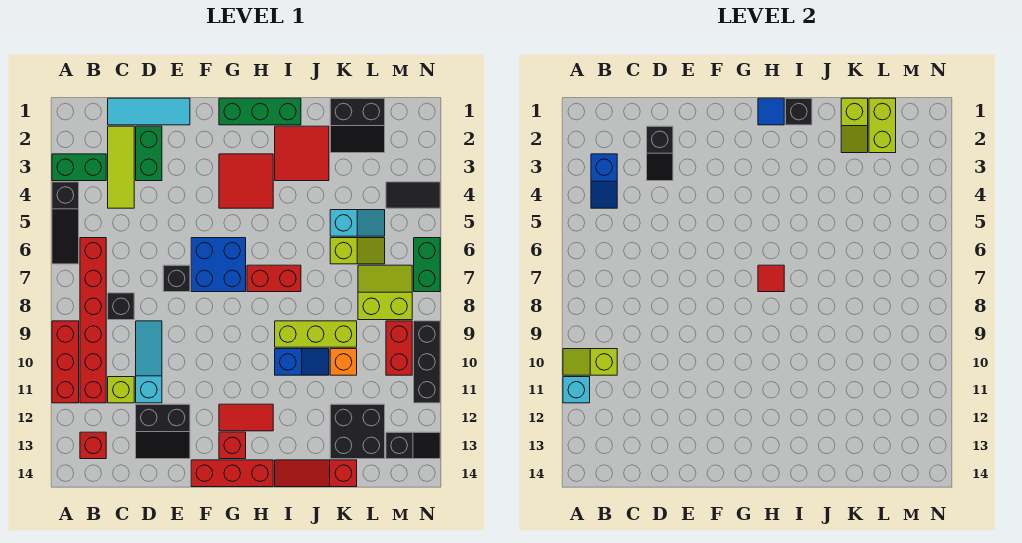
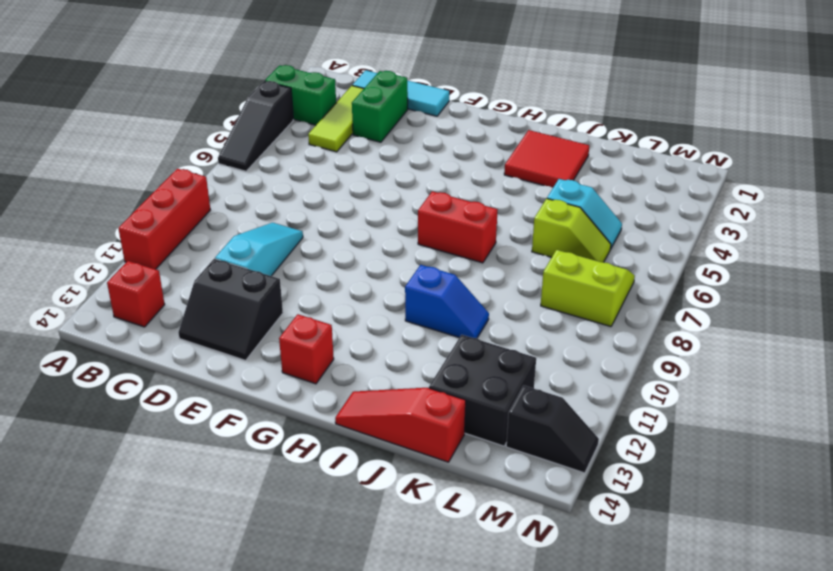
none -> red 1x6 brick [80,238,106,403]
none -> black 1x1 brick [108,293,134,320]
none -> lime 1x1 brick [108,377,134,403]
none -> black 1x1 brick [163,265,190,292]

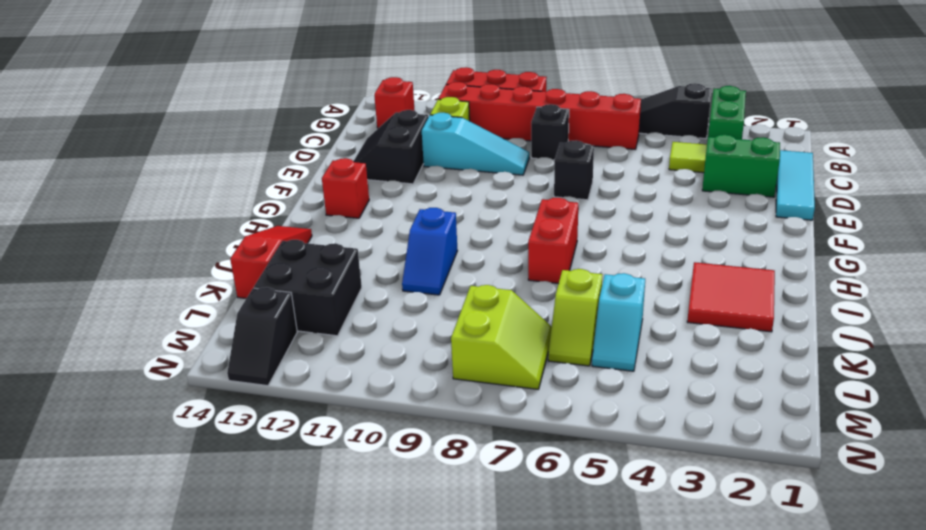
none -> blue 2x2 brick [191,238,246,292]
none -> red 1x3 brick [191,460,273,487]
none -> green 1x3 brick [219,98,301,125]
none -> red 2x2 tile [219,154,273,208]

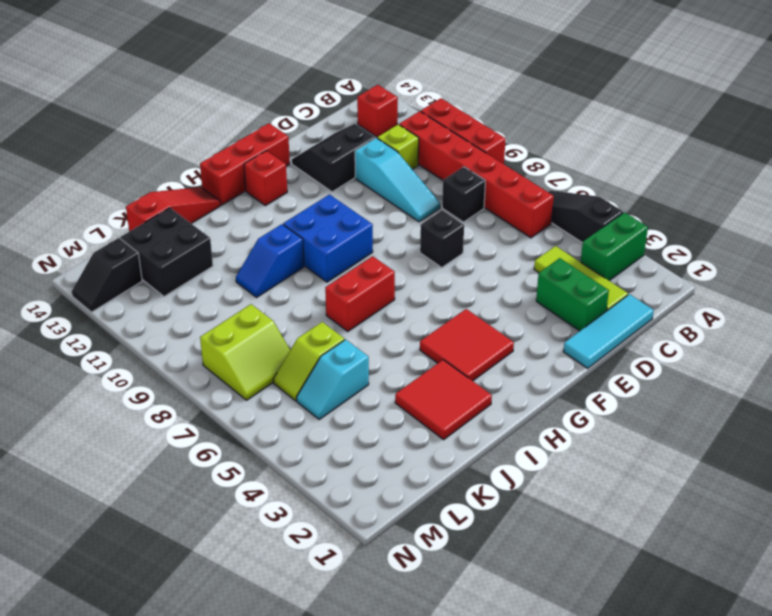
blue 2x2 brick [283,195,373,282] -> blue 2x2 brick moved to [191,238,246,292]
none -> green 1x3 brick [219,98,301,125]
none -> red 1x2 tile [219,404,273,431]
none -> lime 1x3 brick [275,321,357,347]
none -> black 2x2 slope [330,98,385,153]

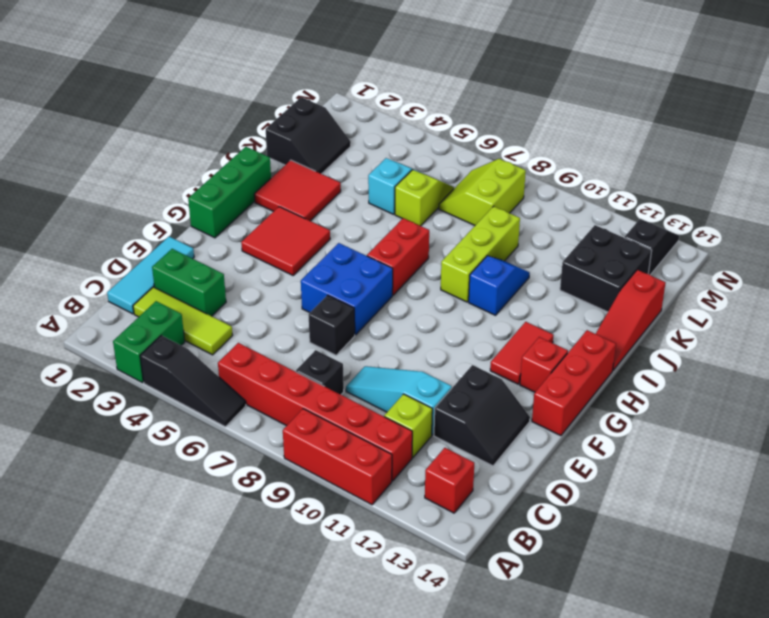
none -> orange 1x1 brick [330,349,357,375]
none -> black 1x2 tile [386,182,440,208]
none -> red 1x2 brick [386,321,412,375]
none -> green 1x2 brick [414,238,440,292]

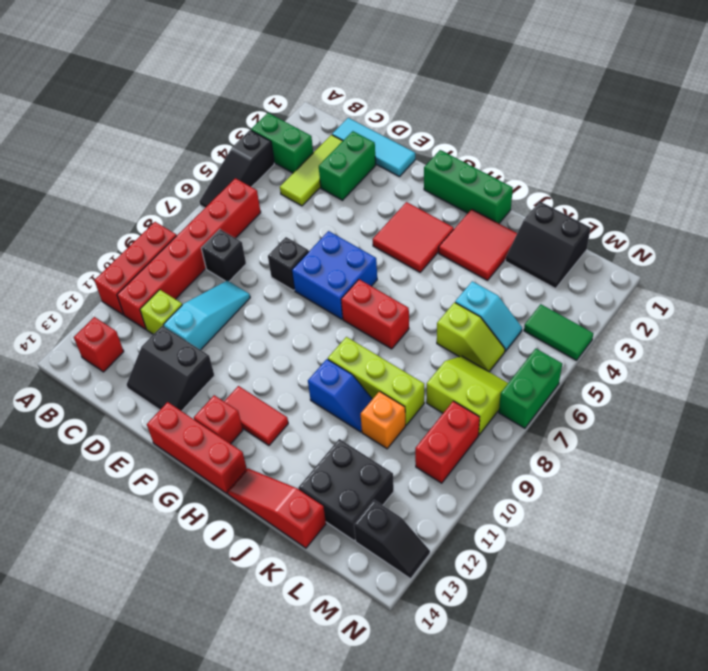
green 1x2 tile [524,304,593,360] -> black 1x2 tile [386,182,440,208]
none -> black 1x3 brick [414,321,440,403]
none -> lime 1x2 slope [563,349,617,375]
none -> cyan 1x1 brick [563,377,590,403]
none -> blue 1x2 slope [591,154,617,208]

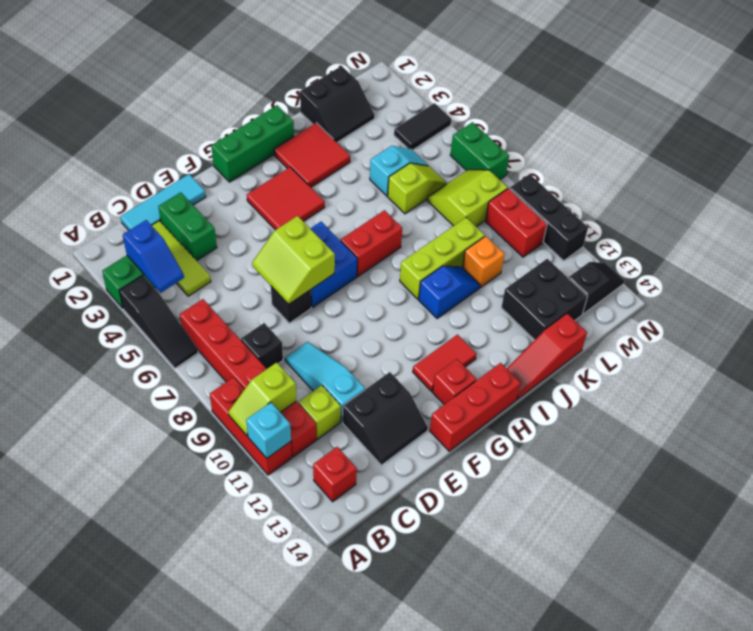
lime 2x2 slope [252,216,335,304] -> none
none -> black 1x2 slope [647,126,673,181]
none -> blue 1x1 tile [758,98,784,125]
none -> red 1x1 tile [758,265,784,292]
none -> black 1x1 brick [786,98,812,125]

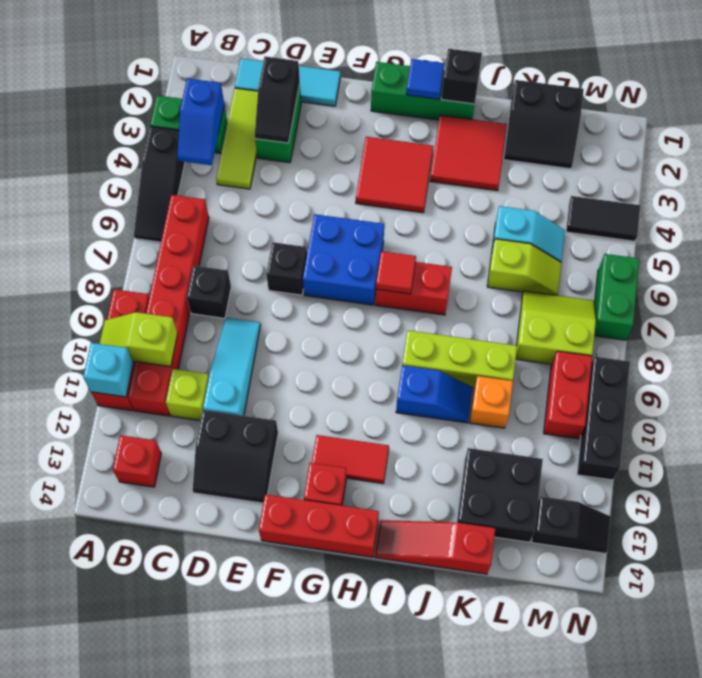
none -> lime 1x2 slope [841,98,868,153]
none -> lime 1x2 brick [869,98,896,153]

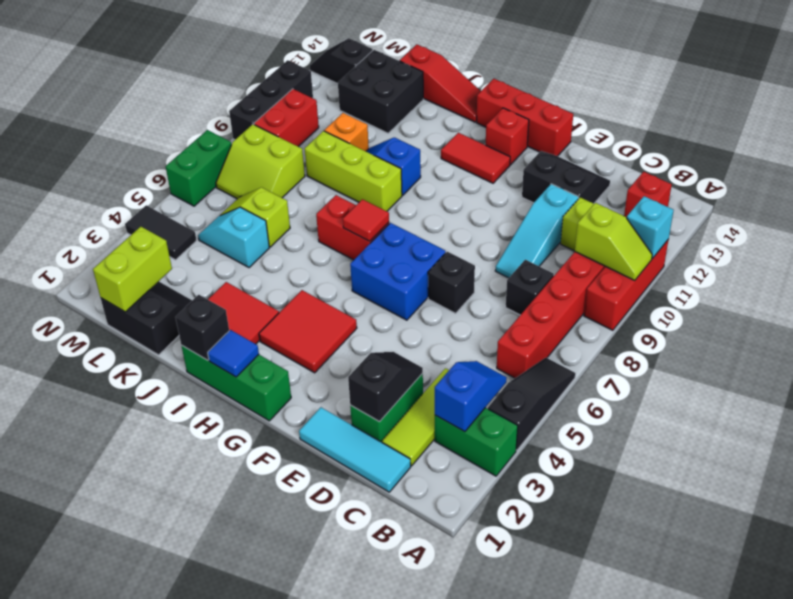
none -> lime 1x2 slope [841,98,868,153]

